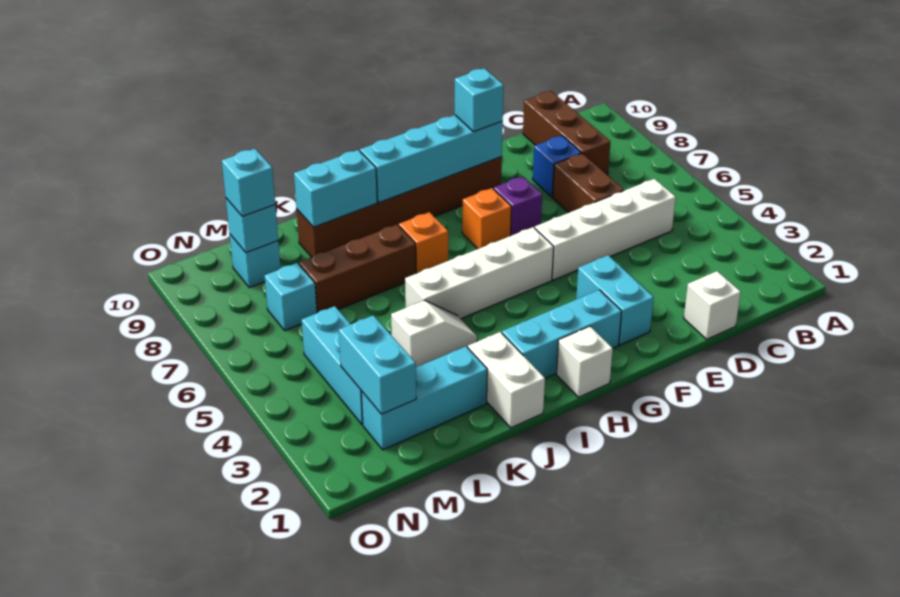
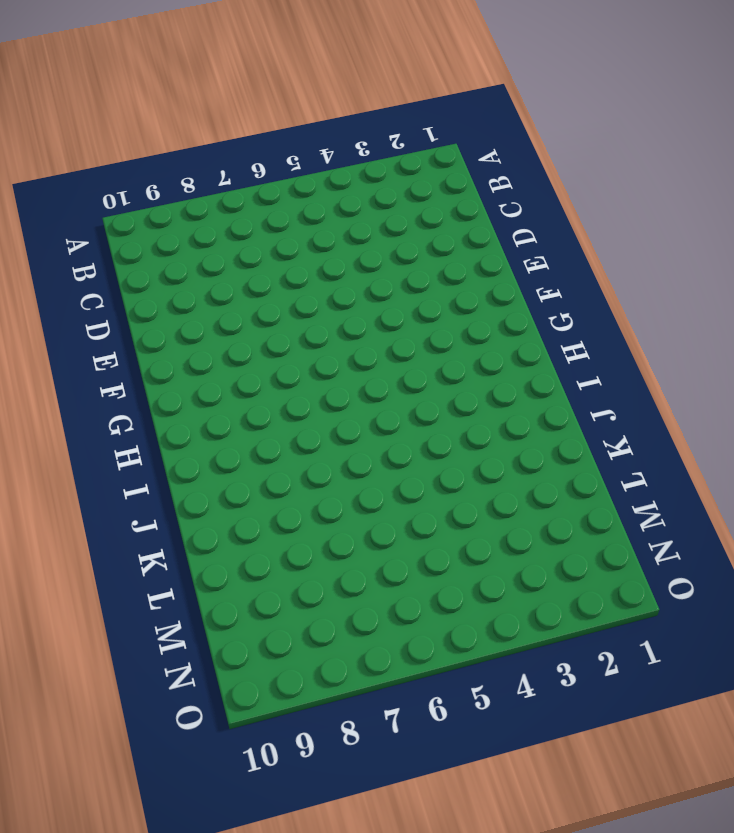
none -> white 1x4 brick [535,179,676,280]
none -> brown 1x3 brick [523,91,610,175]
none -> white 1x1 brick [684,271,741,339]

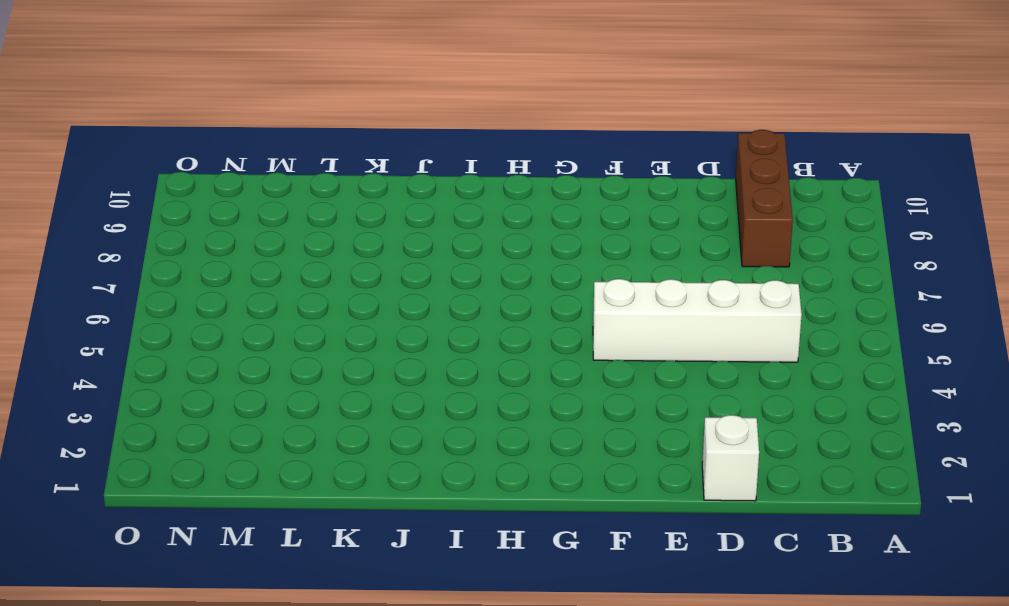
none -> brown 1x2 brick [553,153,624,213]
none -> blue 1x1 brick [533,136,581,197]
none -> cyan 1x2 brick [576,255,654,345]

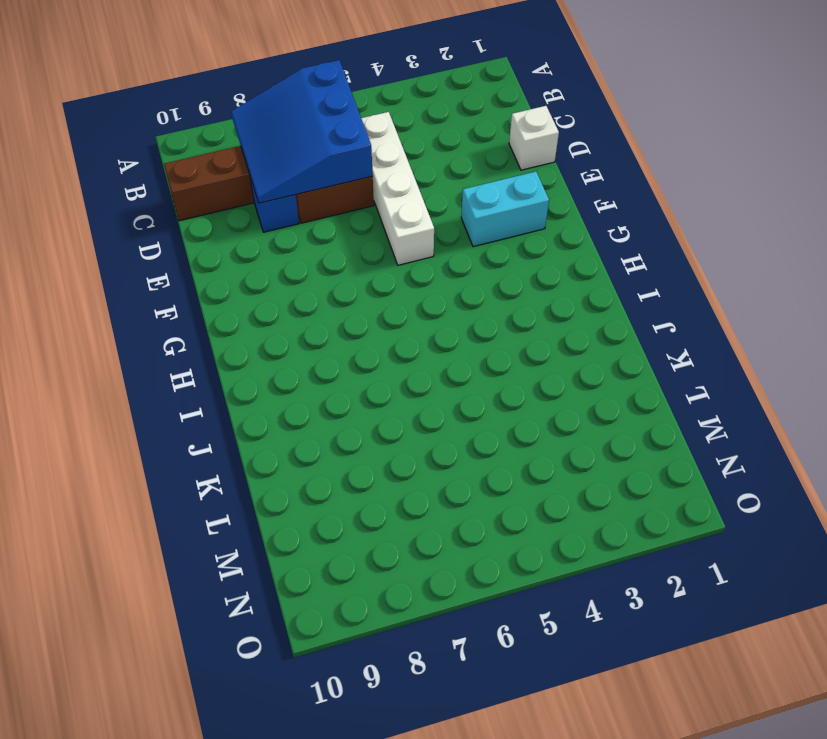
blue 3x3 slope [231,60,373,203] -> none
none -> purple 1x1 brick [494,176,542,236]
none -> brown 1x6 brick [297,157,502,257]
none -> cyan 1x3 brick [502,290,622,378]

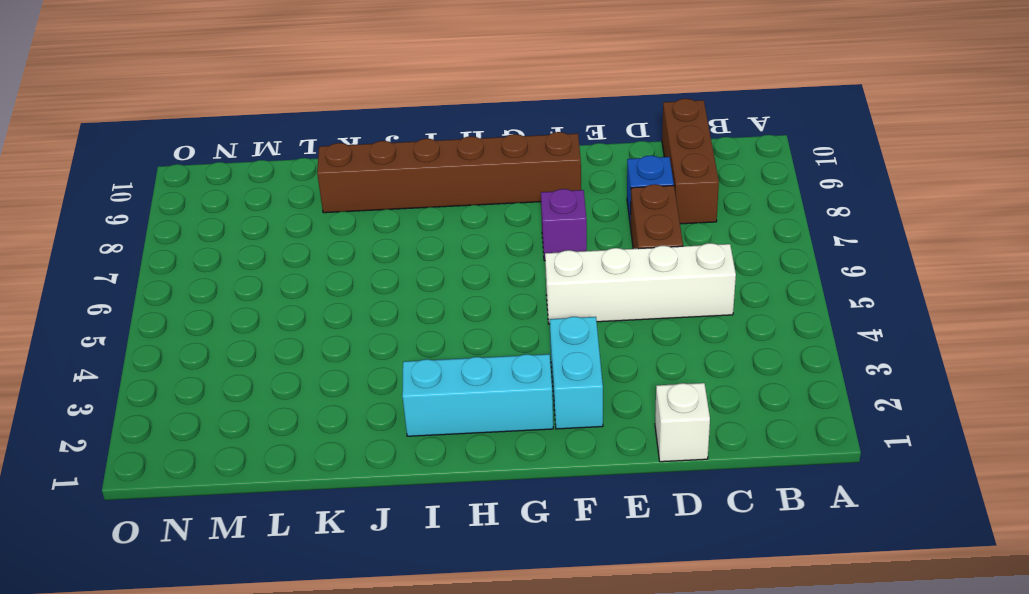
none -> white 1x4 brick [405,227,554,319]
none -> orange 1x1 brick [462,188,511,249]
none -> white 1x1 brick [557,326,613,397]

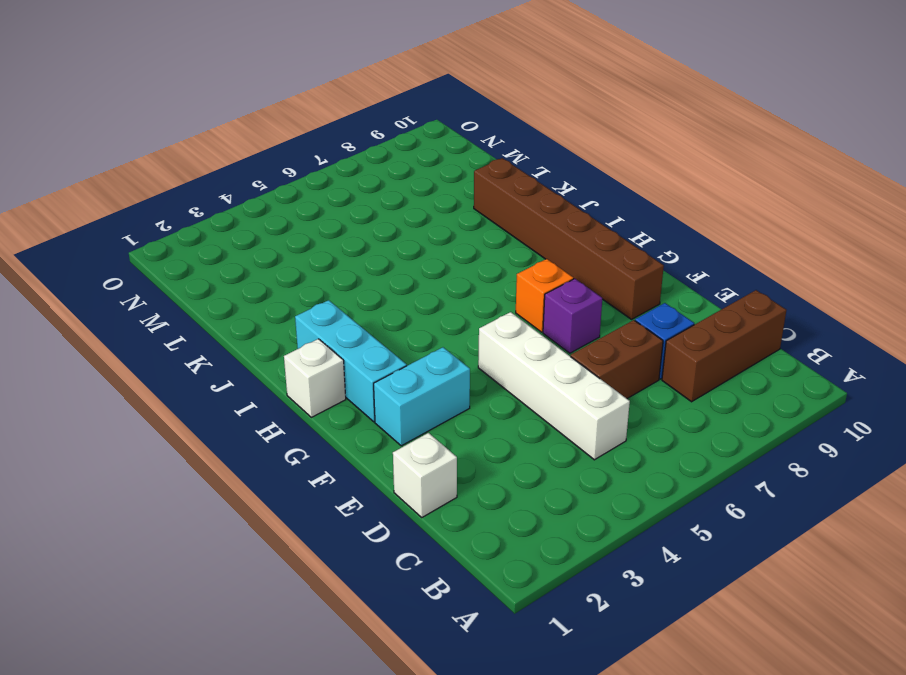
none -> white 1x4 brick [405,227,554,319]
none -> orange 1x1 brick [399,212,448,273]
none -> white 1x2 brick [468,332,545,428]

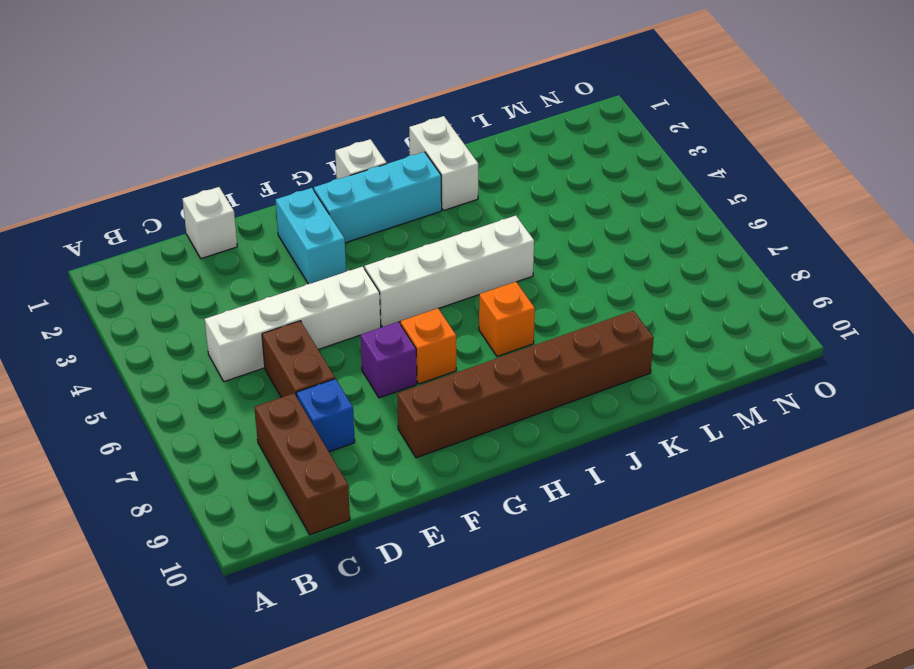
none -> white 1x2 slope [391,300,477,367]
none -> brown 1x3 brick [299,225,416,313]
none -> cyan 1x3 brick [361,347,487,450]

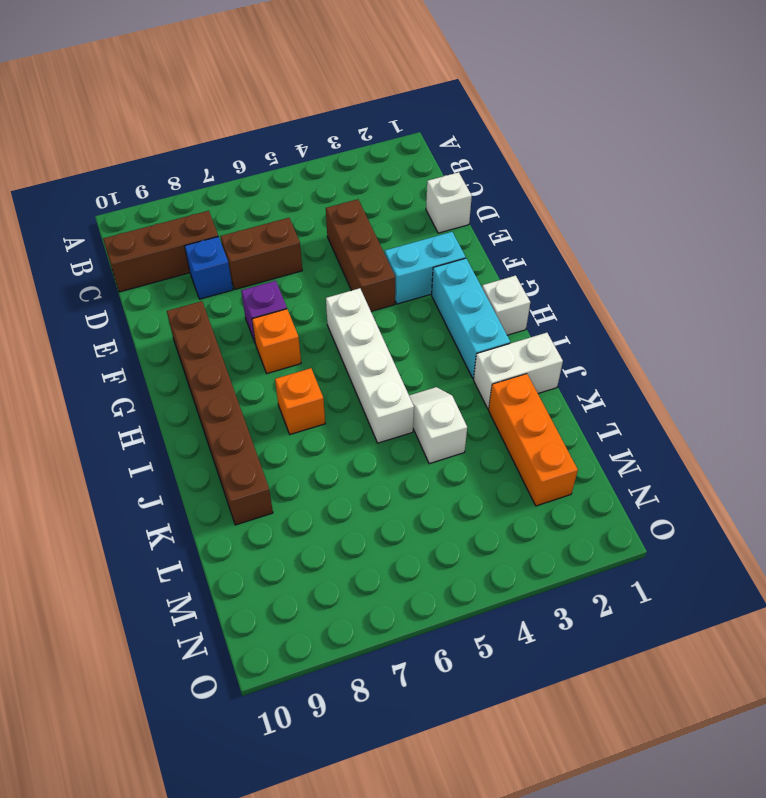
brown 1x3 brick [326,199,395,311] -> brown 1x3 brick moved to [299,225,416,313]
orange 1x3 brick [488,374,578,506] -> cyan 1x3 brick [361,347,487,450]
none -> white 1x4 brick [535,179,676,280]
none -> cyan 1x3 brick [302,306,363,425]
none -> cyan 1x1 brick [265,263,317,331]

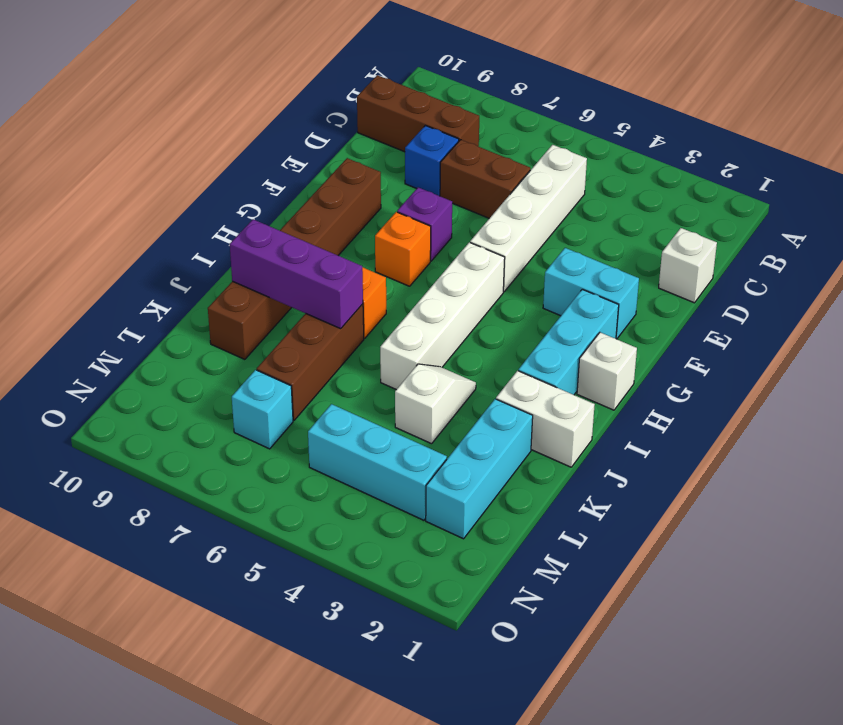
purple 1x3 brick [230,219,363,329] -> cyan 1x2 brick [294,150,377,227]
none -> cyan 1x1 brick [230,235,281,288]
none -> cyan 1x4 brick [360,115,503,202]
none -> cyan 1x2 brick [339,315,416,414]

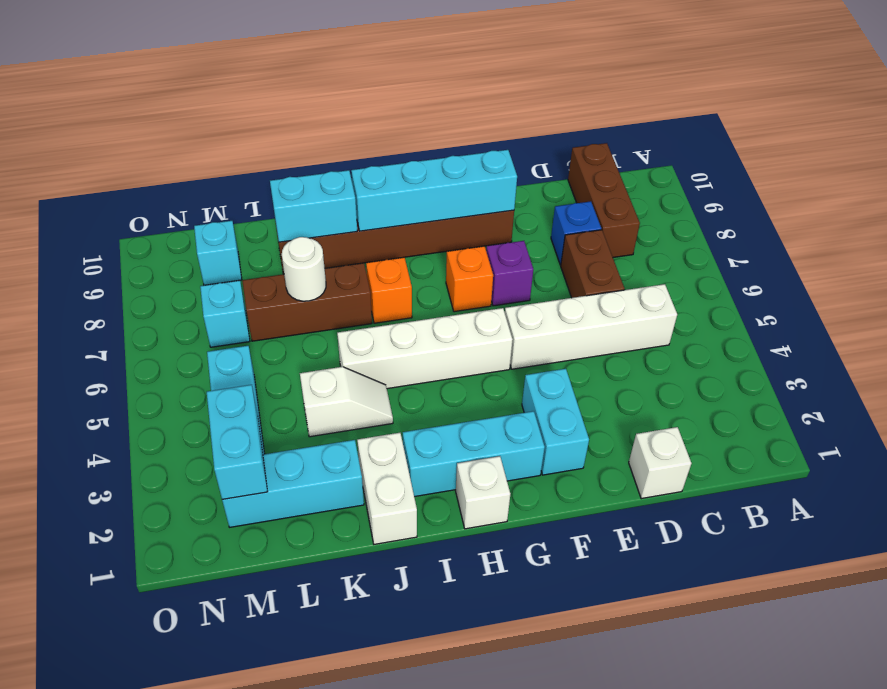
white 1x1 round brick [282,237,326,301] -> none
none -> cyan 1x1 brick [226,198,278,253]
none -> cyan 1x1 brick [455,68,504,132]
none -> cyan 1x1 brick [222,149,275,216]

